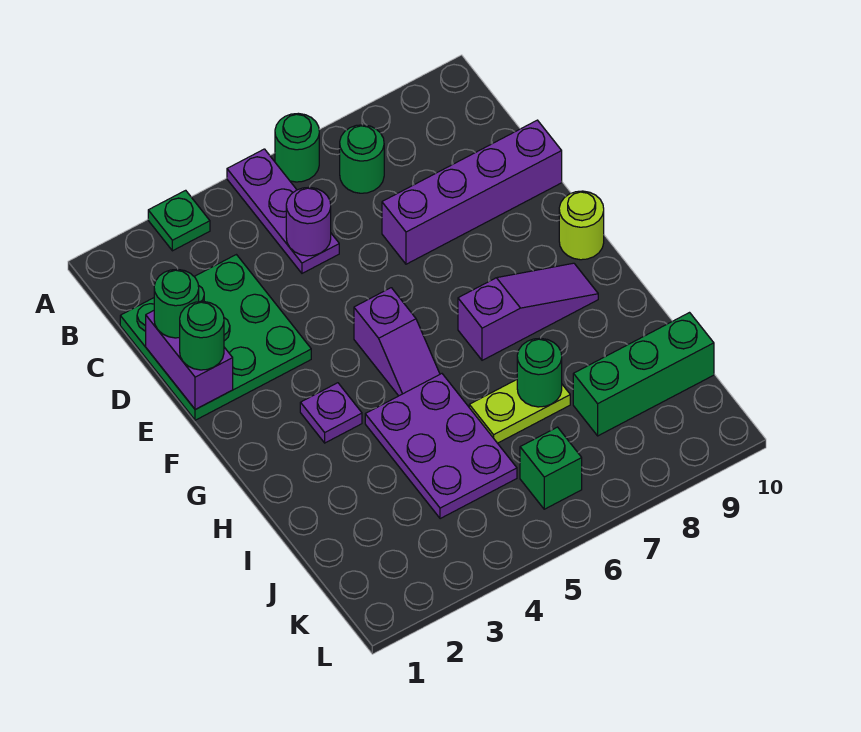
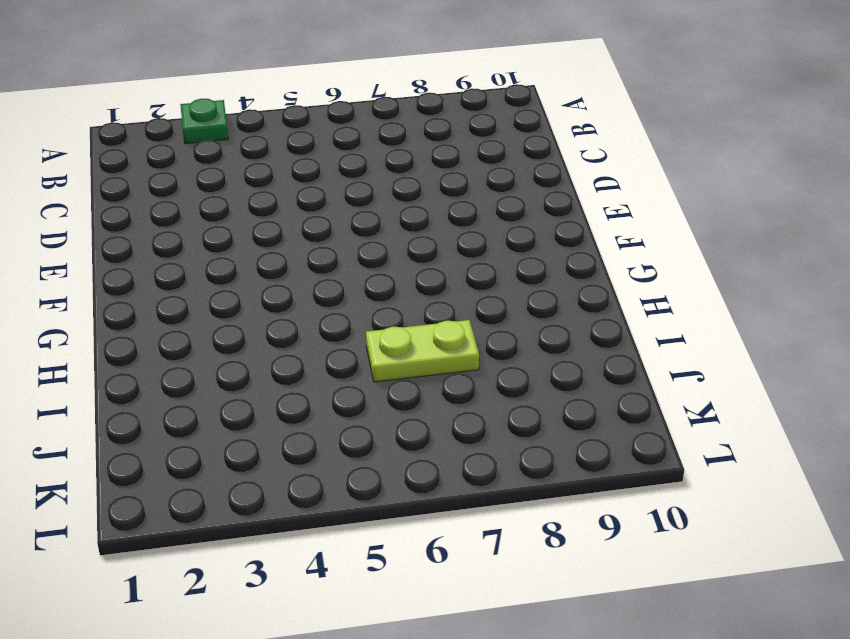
none -> purple 1x3 plate [227,149,339,273]
none -> green 1x1 round brick [275,113,319,182]
none -> green 1x1 round brick [340,125,384,193]

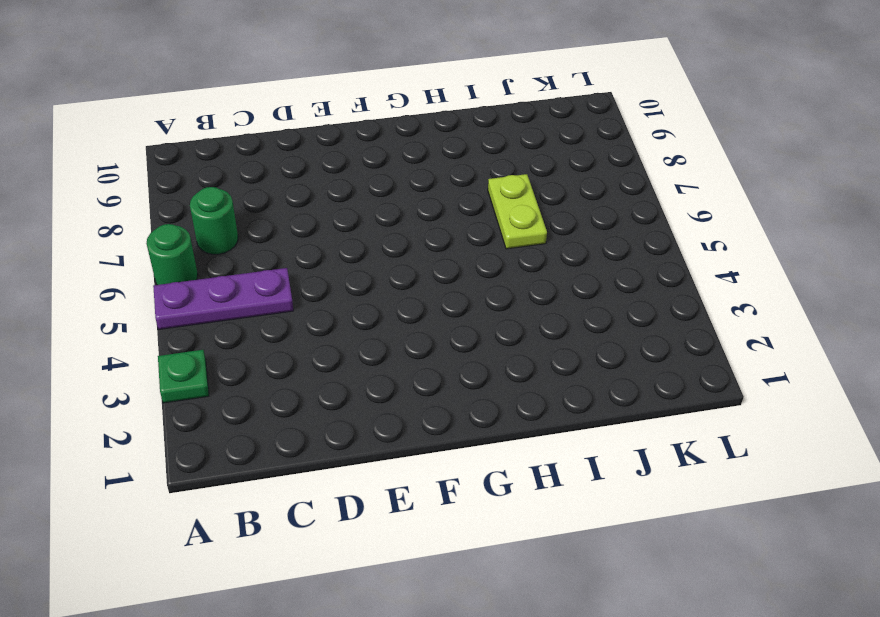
none -> green 3x3 plate [120,255,311,420]
none -> purple 1x4 brick [382,120,562,264]
none -> purple 1x2 slope [354,288,440,396]

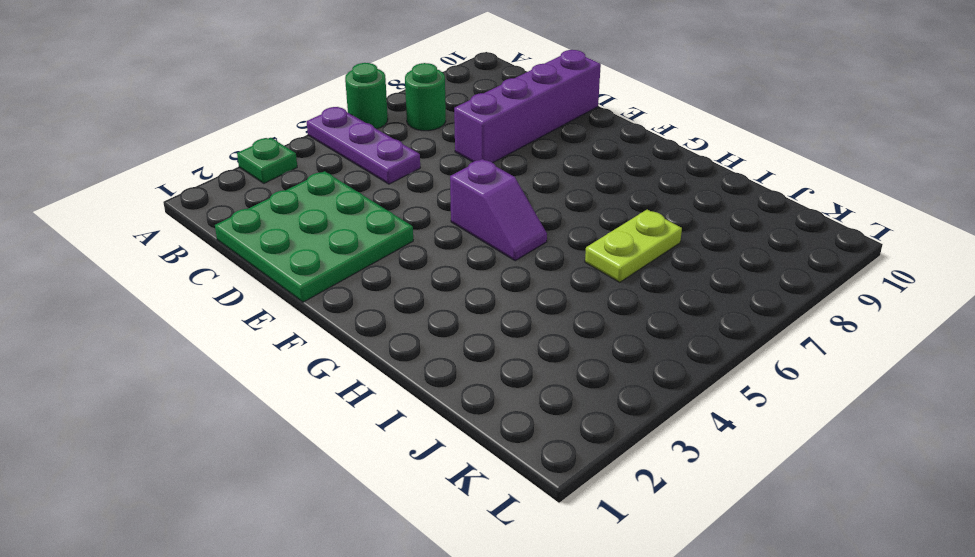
none -> lime 1x1 round brick [559,191,604,260]
none -> purple 1x1 plate [300,383,362,443]
none -> purple 1x3 slope [458,263,598,360]

